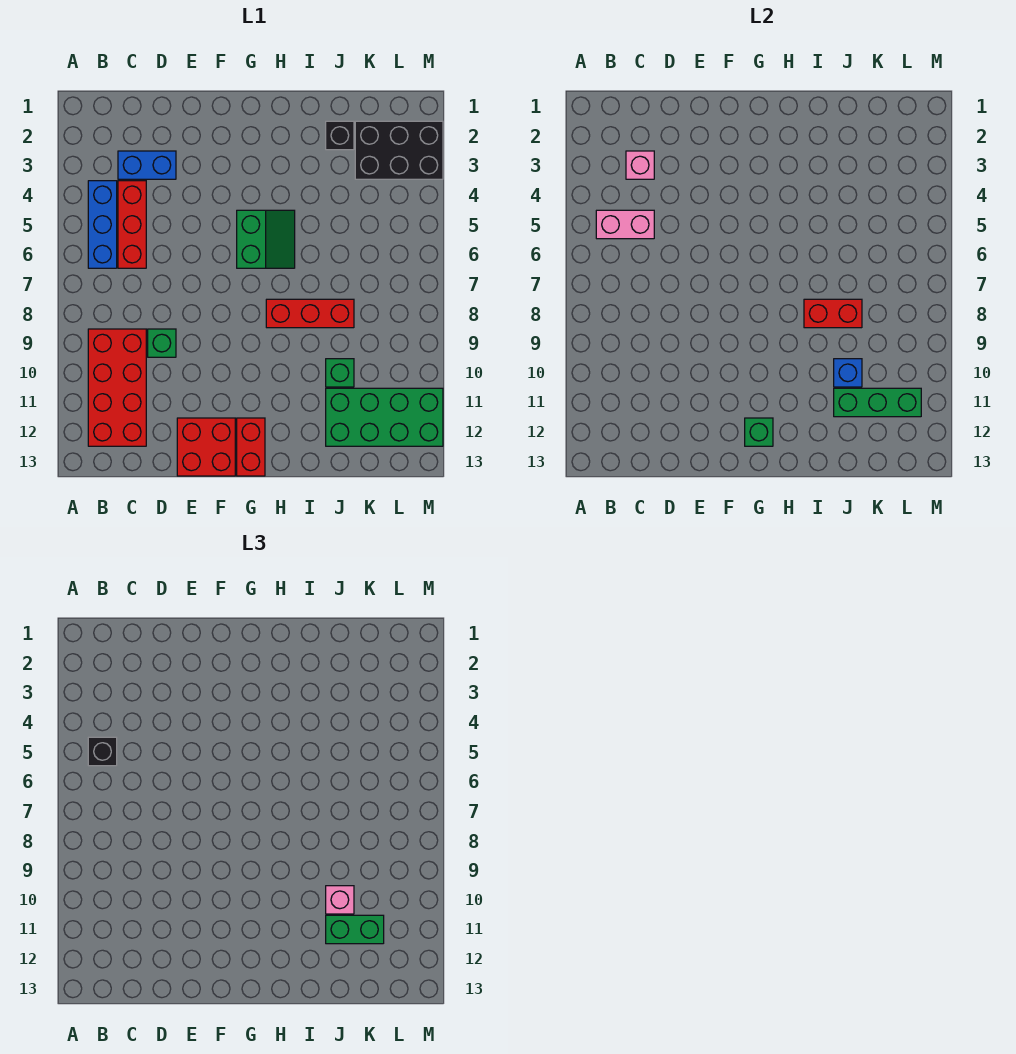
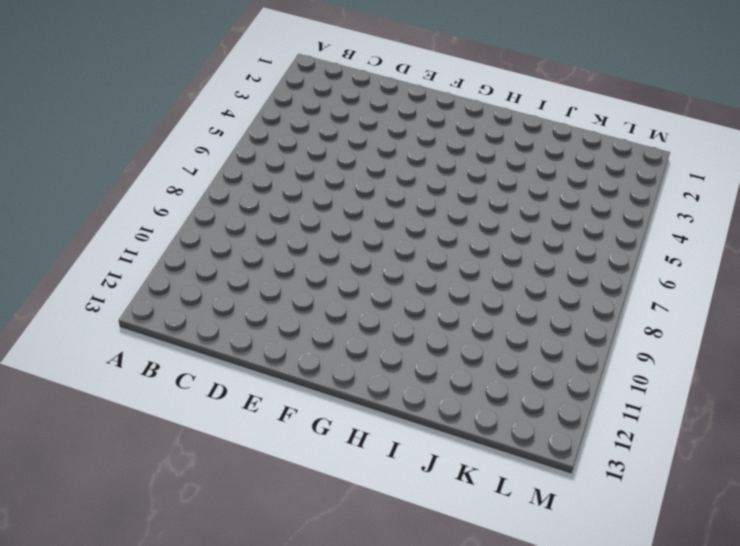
none -> blue 1x3 brick [88,181,117,268]
none -> red 2x4 brick [88,329,146,446]
none -> blue 1x2 brick [118,151,176,179]

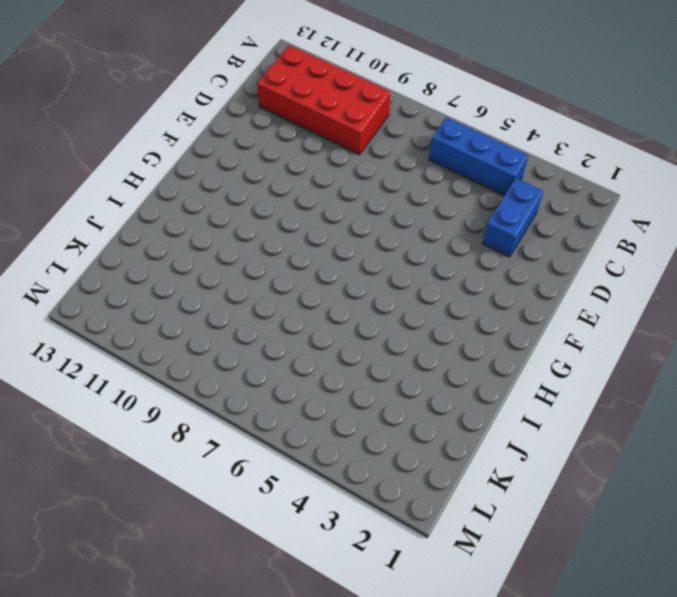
none -> red 1x3 brick [118,181,146,268]
none -> green 1x1 brick [148,329,176,357]
none -> red 2x2 brick [177,418,235,476]

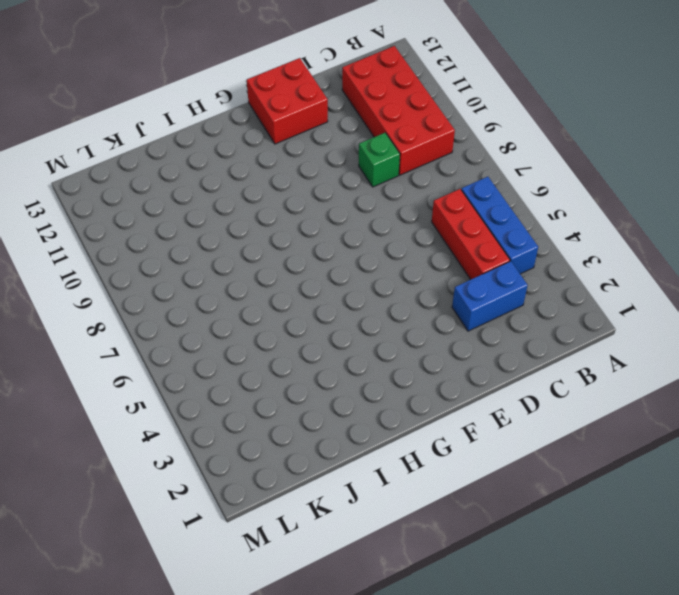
none -> green 2x2 slope [237,210,295,268]
none -> red 1x2 brick [237,418,265,476]
none -> red 1x3 brick [266,299,354,328]

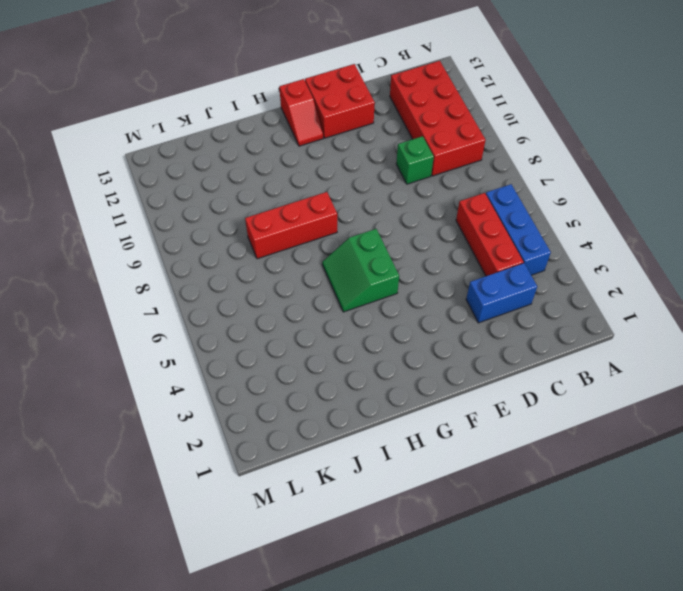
red 1x2 slope [279,79,323,146] -> red 1x2 brick [237,418,265,476]
none -> black 1x1 brick [326,121,354,150]
none -> green 1x1 brick [326,359,354,387]
none -> green 2x4 brick [326,388,443,446]

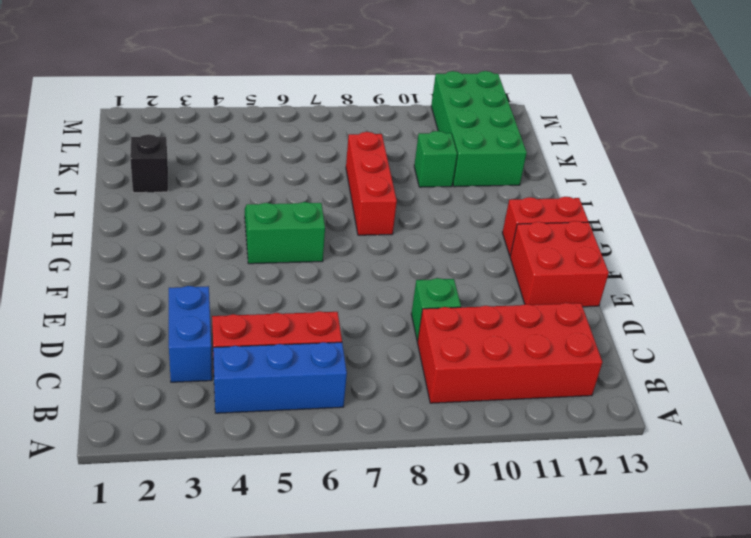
none -> black 2x3 brick [355,121,443,179]
none -> pink 1x2 brick [596,210,654,239]
none -> pink 1x1 brick [626,151,654,179]

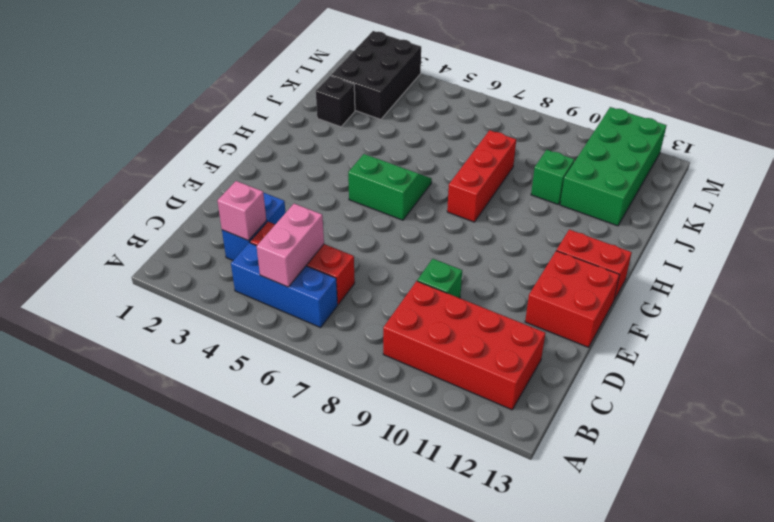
none -> green 1x1 brick [745,418,773,446]
none -> red 1x2 brick [804,299,862,328]
none -> blue 1x1 brick [834,359,862,387]

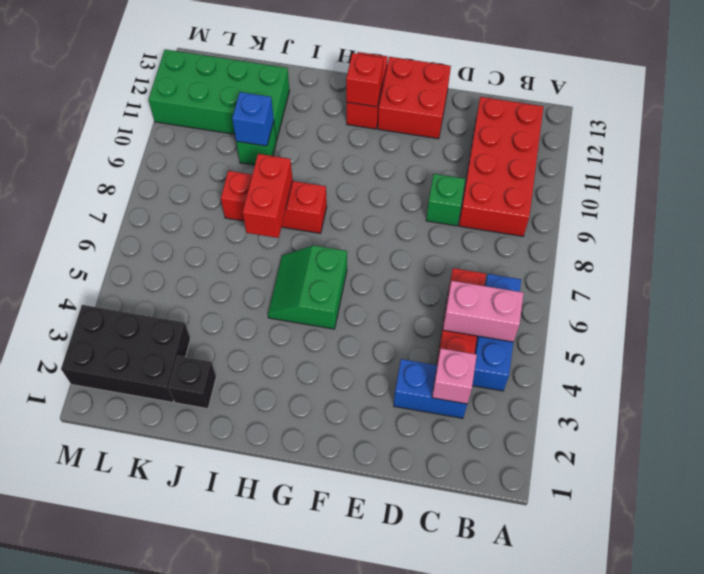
red 1x1 brick [346,53,383,107] -> green 1x1 brick [745,418,773,446]
red 1x2 brick [243,154,293,238] -> red 1x2 brick turned to [804,299,862,328]
none -> green 1x3 brick [834,388,921,417]
none -> black 1x1 brick [88,737,117,766]
none -> pink 1x1 brick [326,886,354,914]

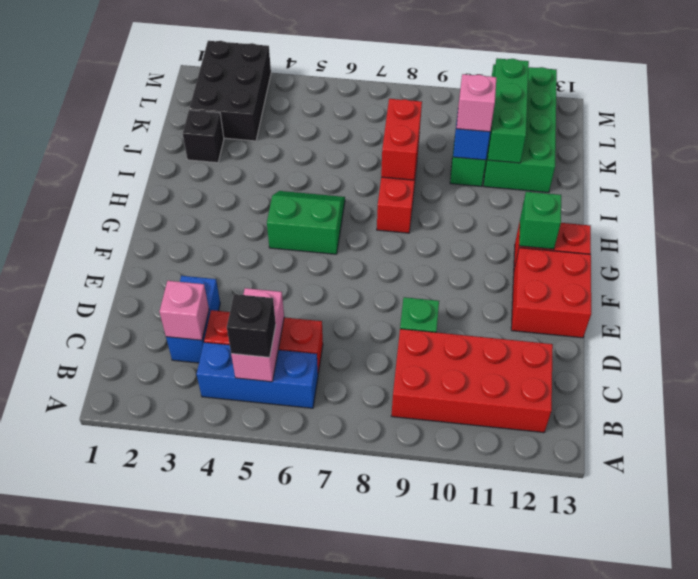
none -> green 1x2 brick [326,915,384,944]

